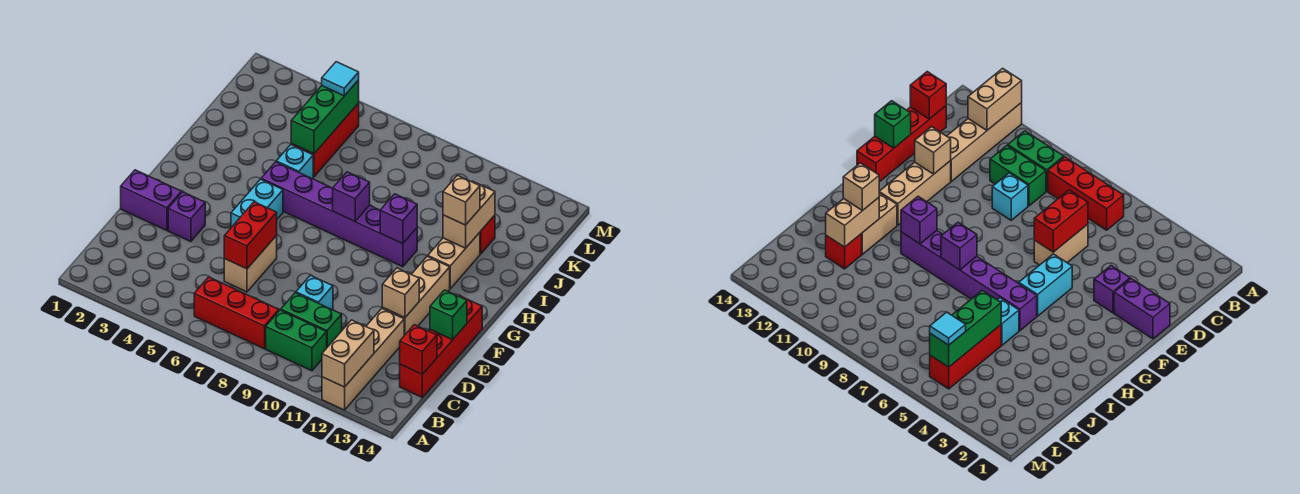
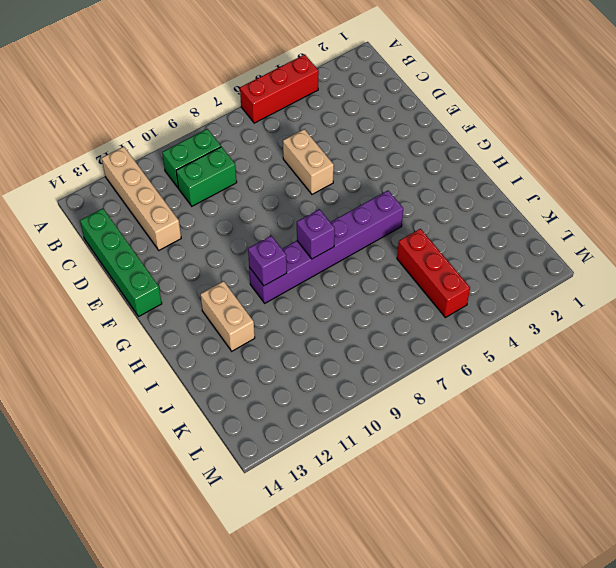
red 1x3 brick [240,54,319,123] -> red 1x3 brick moved to [194,277,279,349]
green 1x4 brick [80,209,162,317] -> red 1x4 brick [400,296,482,397]
none -> cyan 1x1 brick [296,275,333,309]
none -> purple 1x2 brick [121,170,181,230]
none -> purple 1x1 brick [168,192,205,242]

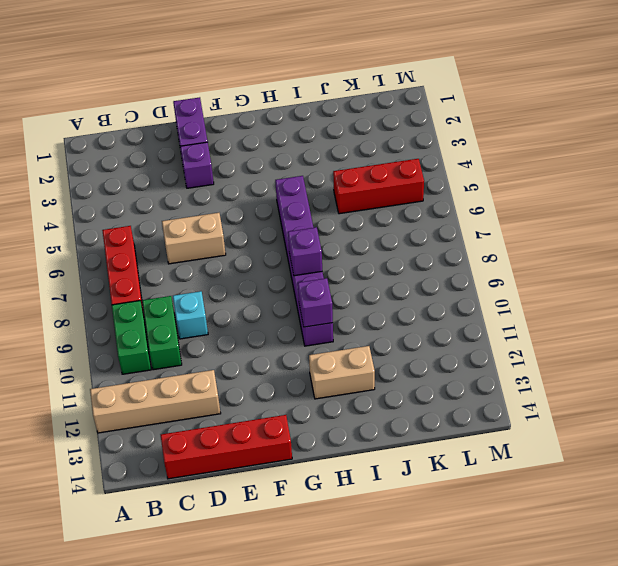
none -> tan 1x3 brick [382,256,450,336]
none -> cyan 1x2 brick [231,179,283,227]
none -> cyan 1x1 brick [276,145,313,179]

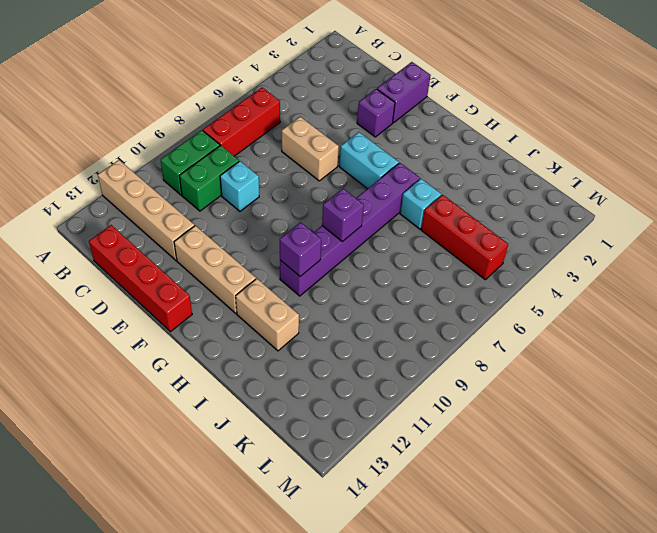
none -> red 1x1 brick [480,215,495,254]
none -> tan 1x2 brick [322,320,374,387]
none -> red 1x1 brick [400,325,437,374]

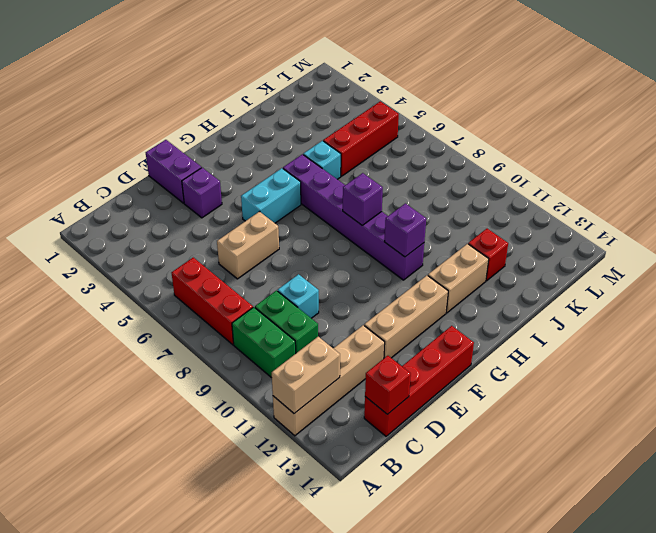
none -> red 1x2 brick [224,202,277,269]
none -> tan 1x1 brick [382,268,419,318]
none -> green 1x1 brick [430,290,467,340]

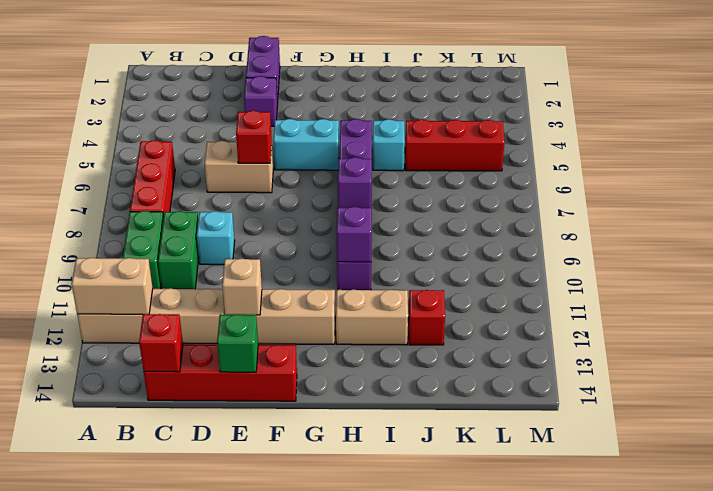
red 1x1 brick [236,110,272,163] -> red 1x2 brick [224,202,277,269]
none -> tan 1x2 brick [443,181,495,248]
none -> green 1x3 brick [291,80,359,154]
none -> tan 1x1 brick [443,175,480,225]

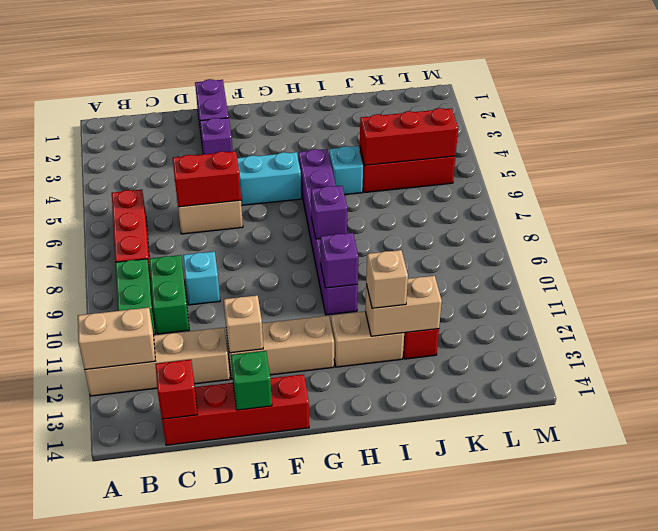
red 1x3 brick [360,108,458,165] -> green 1x3 brick [291,80,359,154]
none -> cyan 1x1 tile [322,62,359,96]

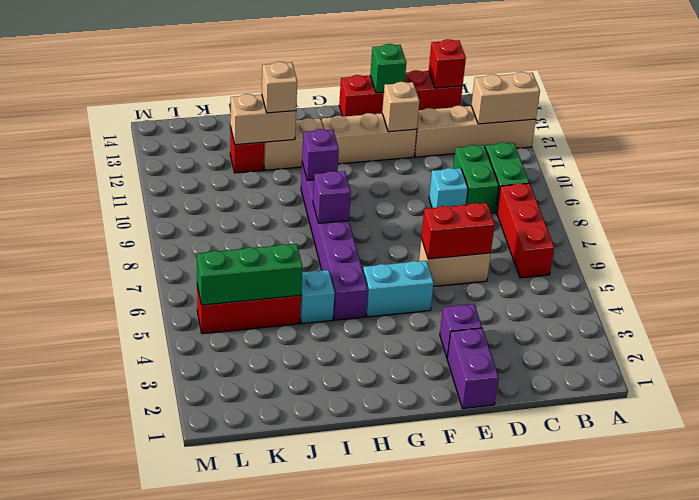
none -> cyan 1x1 tile [322,62,359,96]

